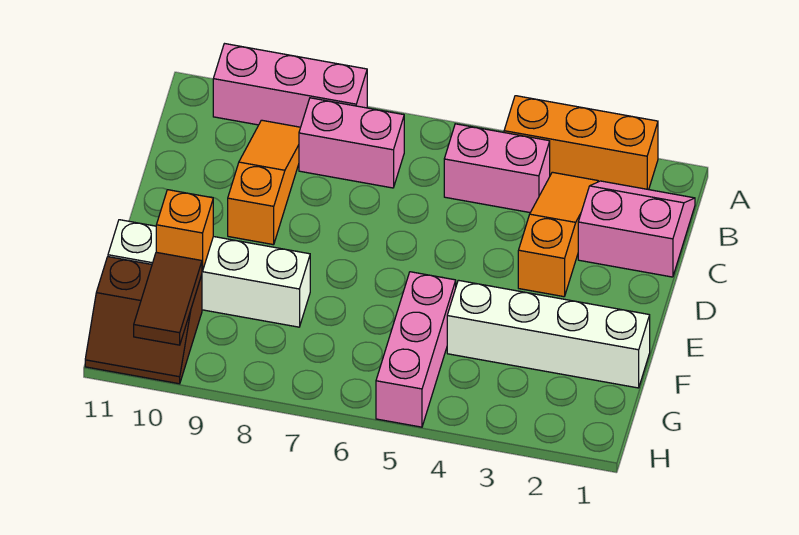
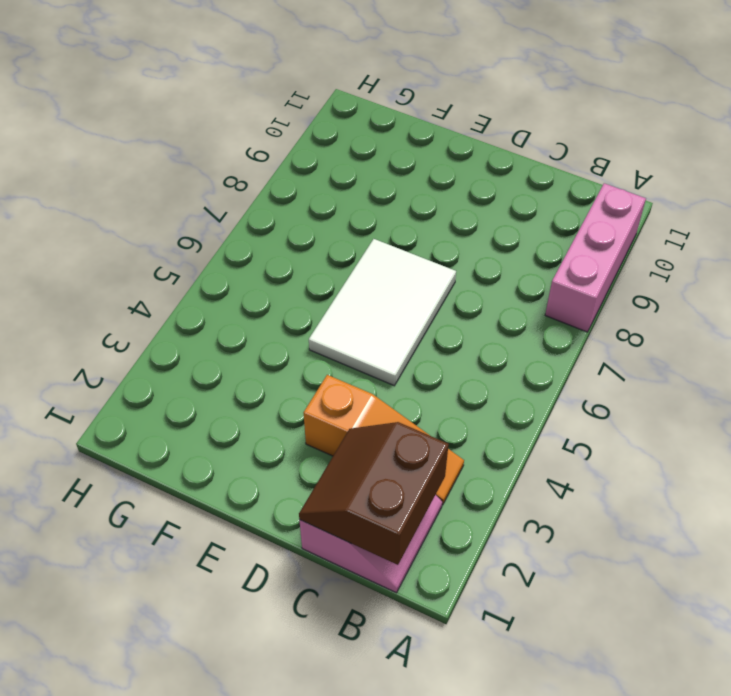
brown 2x2 slope [299,422,449,565] -> brown 2x2 slope moved to [85,257,202,384]
white 2x3 tile [309,239,456,386] -> none
none -> orange 1x3 brick [504,96,658,190]
none -> pink 1x2 brick [444,124,550,212]
none -> pink 1x2 brick [299,98,404,188]

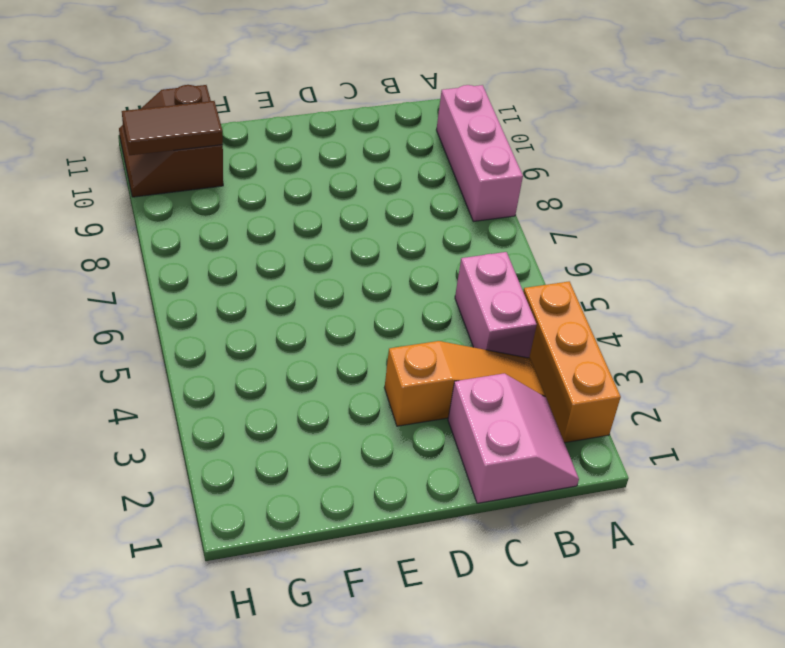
none -> pink 1x2 brick [299,98,404,188]
none -> orange 1x3 slope [228,120,300,245]
none -> white 1x4 brick [447,280,650,388]

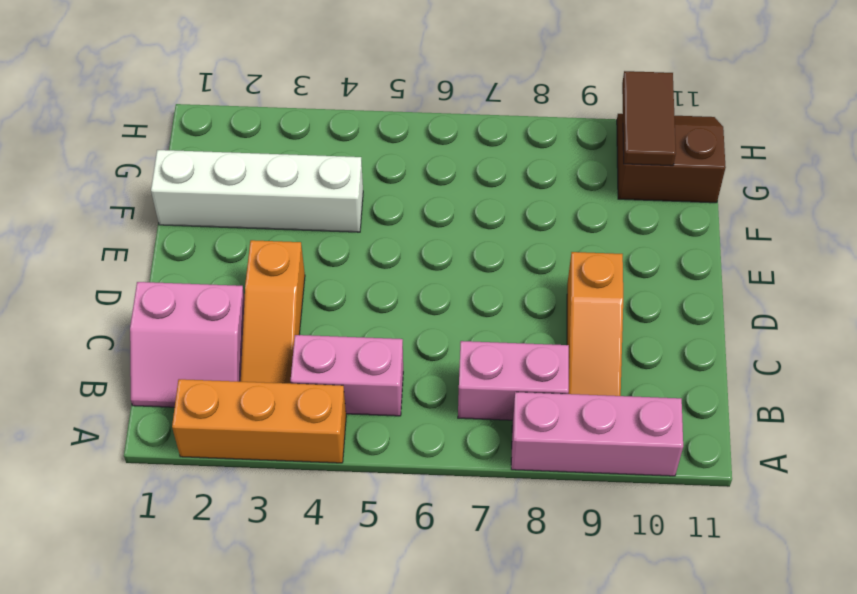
none -> pink 1x3 brick [376,272,456,427]
none -> white 1x4 brick [108,220,310,327]
none -> orange 1x1 brick [156,190,213,271]

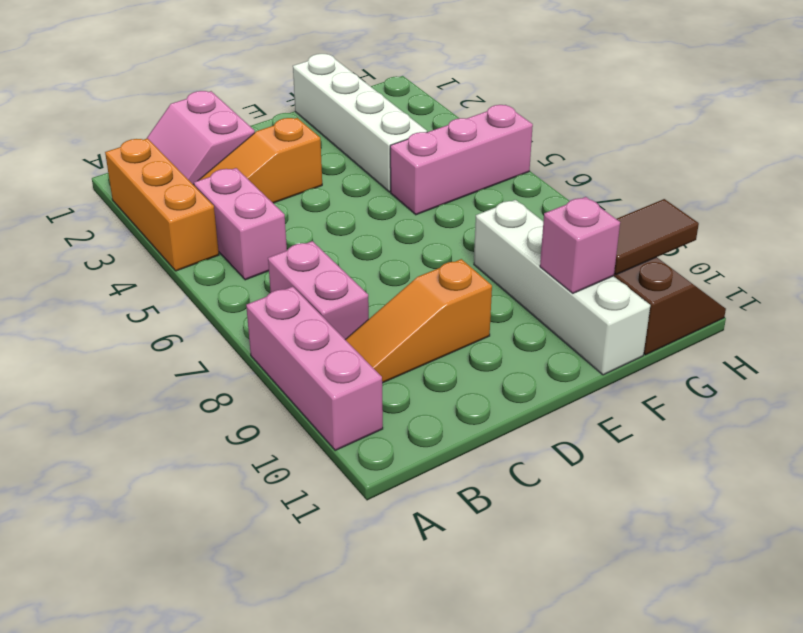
pink 1x1 brick [540,197,620,293] -> orange 1x1 brick [156,190,213,271]

